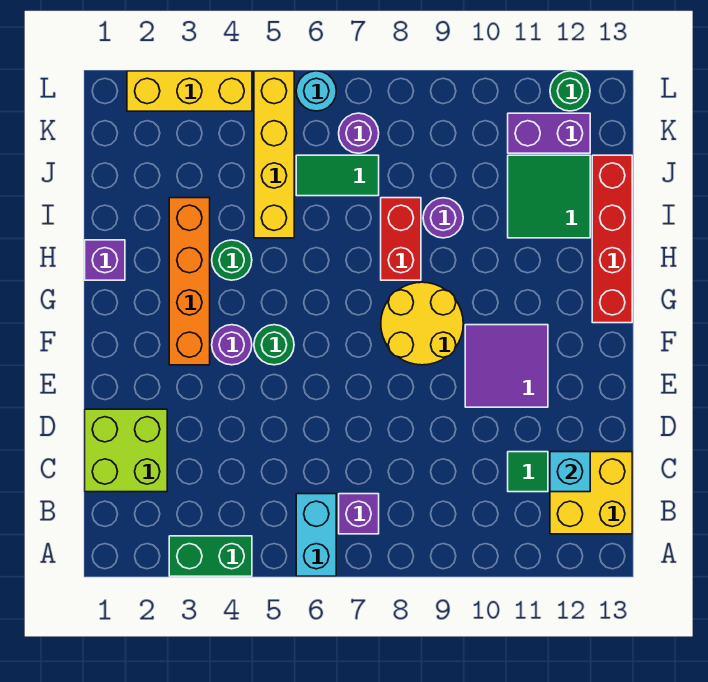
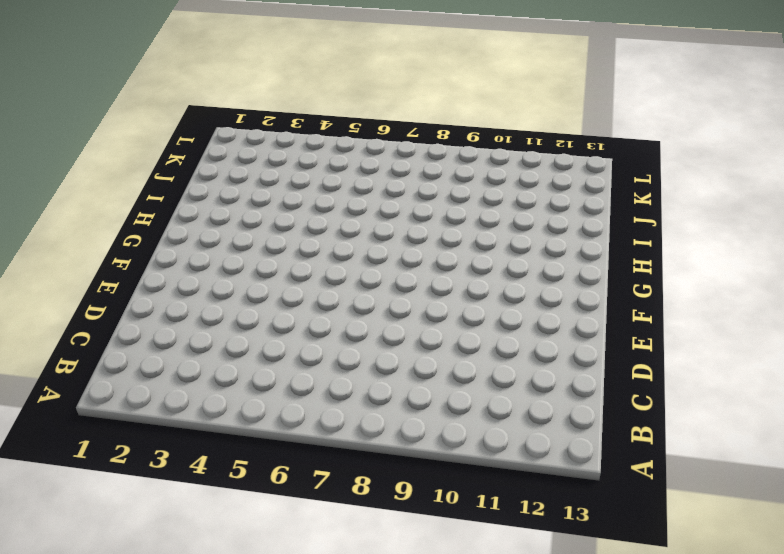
none -> green 1x2 brick [169,536,252,576]
none -> cyan 1x2 brick [296,494,336,576]
none -> purple 1x1 brick [339,494,379,534]

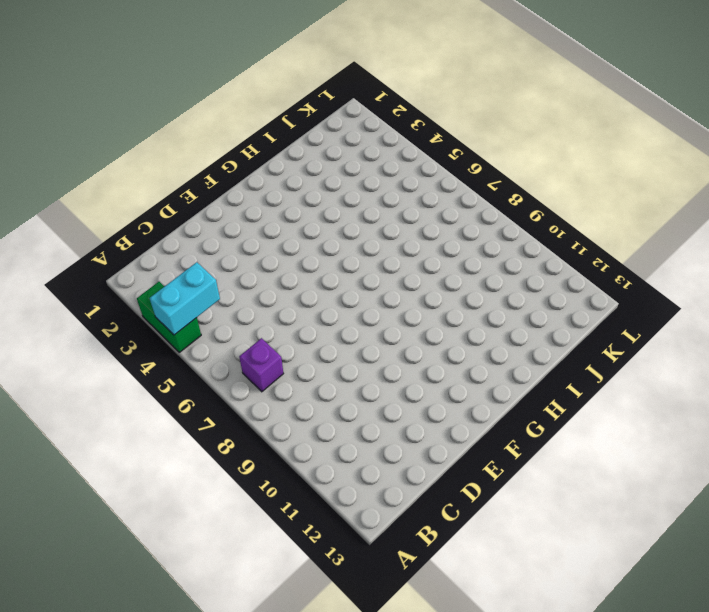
cyan 1x2 brick [150,262,220,335] -> cyan 1x2 brick moved to [296,494,336,576]
none -> yellow 2x2 brick [550,452,632,534]
none -> lime 2x2 brick [85,409,167,492]
none -> green 1x1 tile [508,452,548,492]

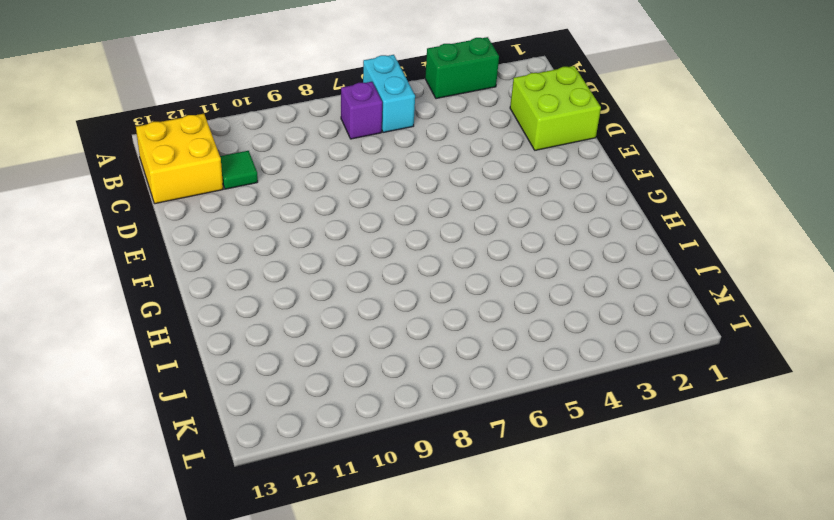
none -> purple 2x2 tile [465,325,548,407]
none -> orange 1x4 brick [169,198,210,365]
none -> purple 1x1 round brick [212,325,252,365]

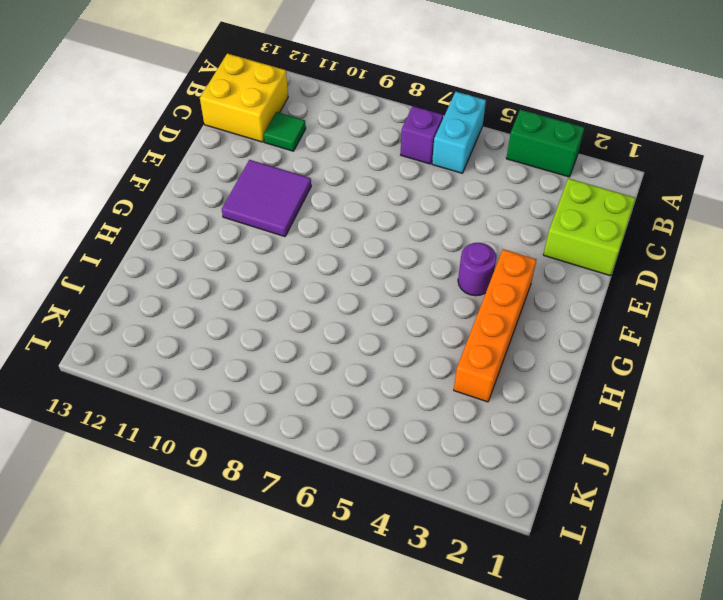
none -> green 1x1 round brick [254,325,294,365]
none -> yellow 2x2 round brick [381,282,463,365]
none -> red 1x4 brick [592,155,632,323]

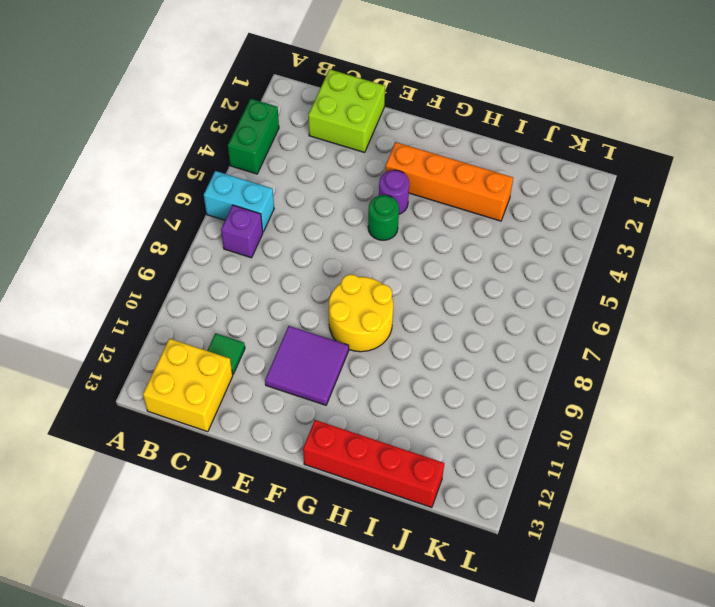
none -> purple 1x1 brick [85,240,125,280]
none -> green 1x1 round brick [212,240,252,280]
none -> red 1x2 brick [381,198,421,280]

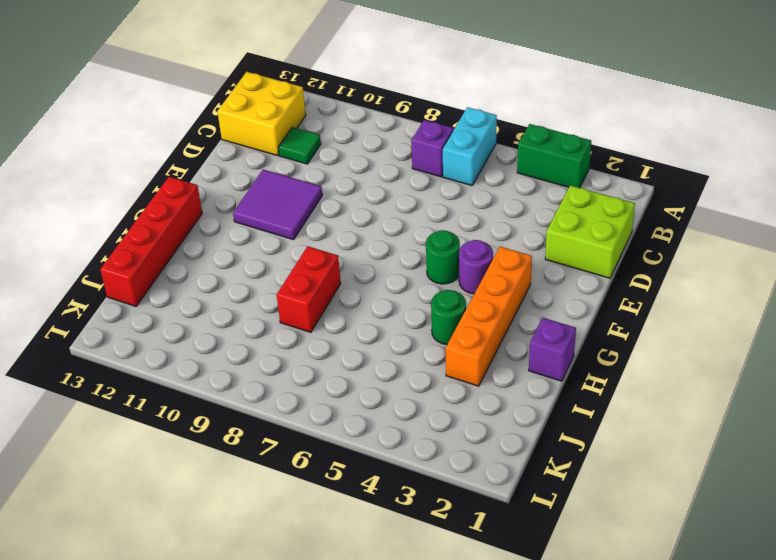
none -> yellow 2x2 round brick [381,282,463,365]
none -> yellow 1x4 brick [254,71,294,238]
none -> purple 1x1 round brick [423,198,463,238]

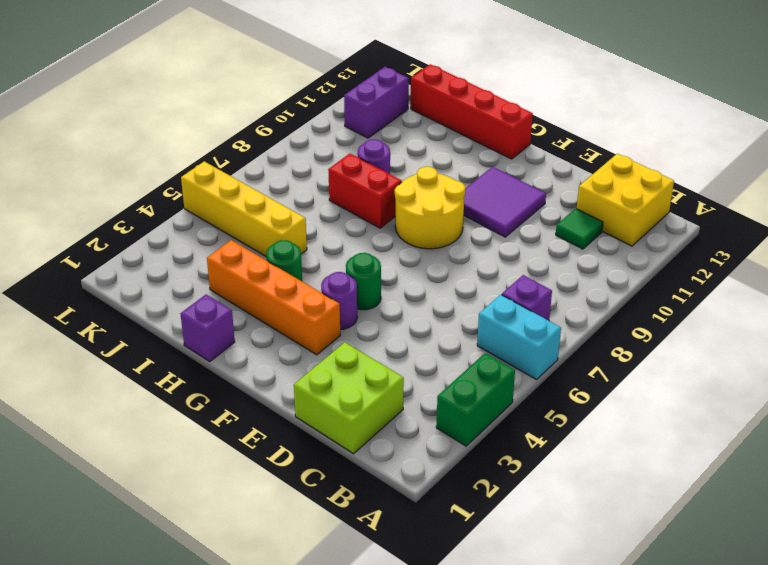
none -> green 2x2 tile [508,155,590,238]
none -> green 1x2 tile [296,155,379,196]
none -> purple 1x1 round brick [339,113,379,153]

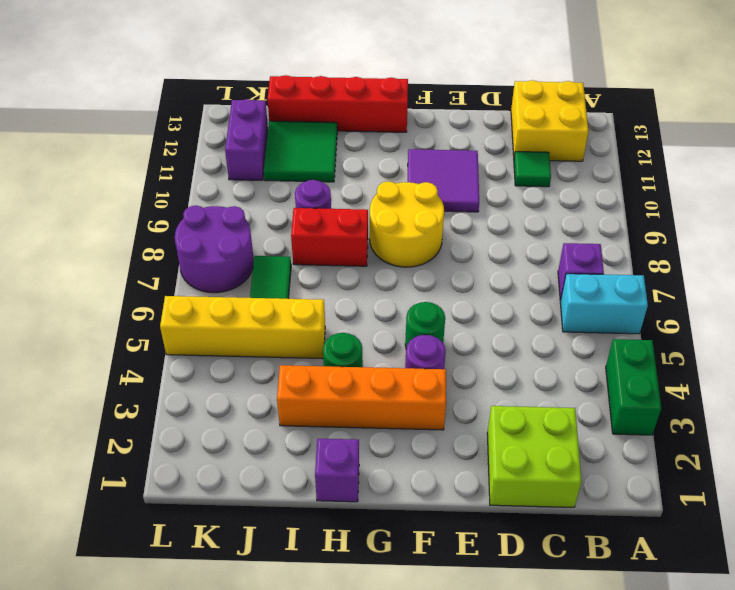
purple 2x2 round brick [175,206,254,293] -> purple 1x1 round brick [339,113,379,153]
none -> yellow 1x3 brick [127,71,252,111]
none -> cyan 1x1 round brick [296,71,336,111]
none -> green 1x1 round brick [550,71,590,111]

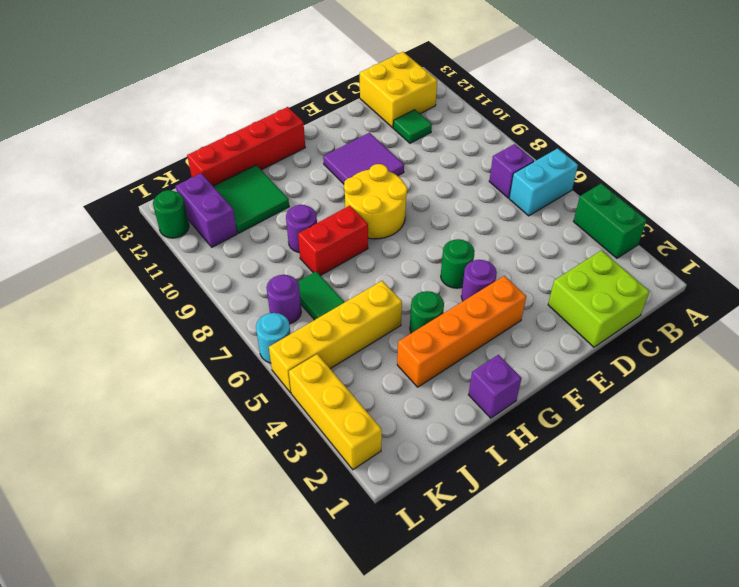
none -> cyan 1x1 brick [550,452,590,492]

